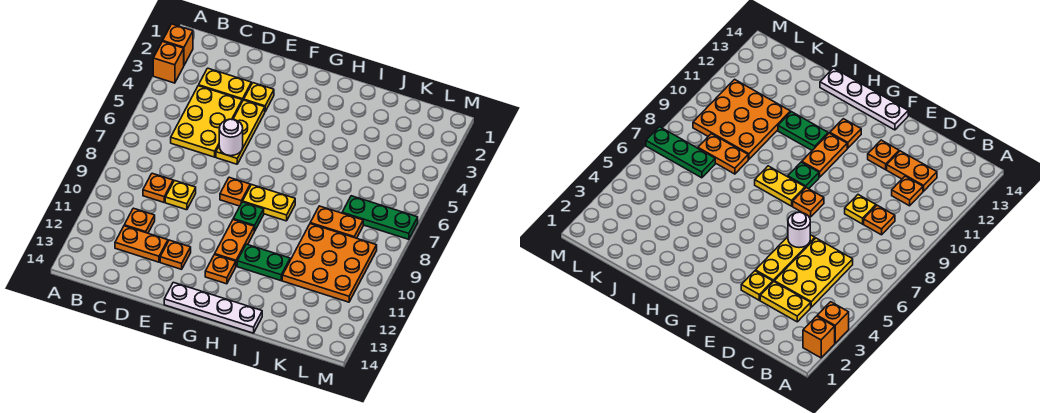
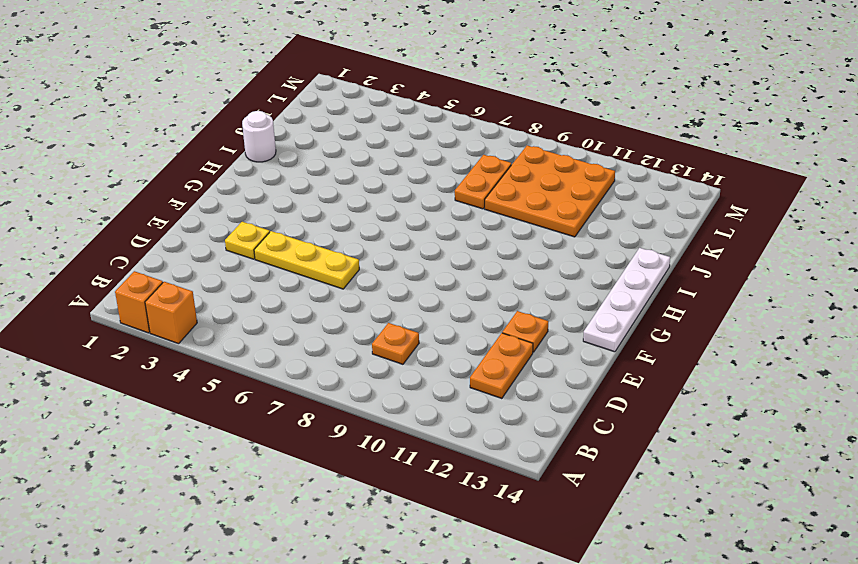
white 1x1 round brick [242,111,276,162] -> white 1x1 round brick moved to [219,119,243,156]
none -> yellow 1x2 plate [199,68,251,101]
none -> yellow 2x3 plate [171,86,242,157]
none -> orange 1x1 plate [124,208,155,233]

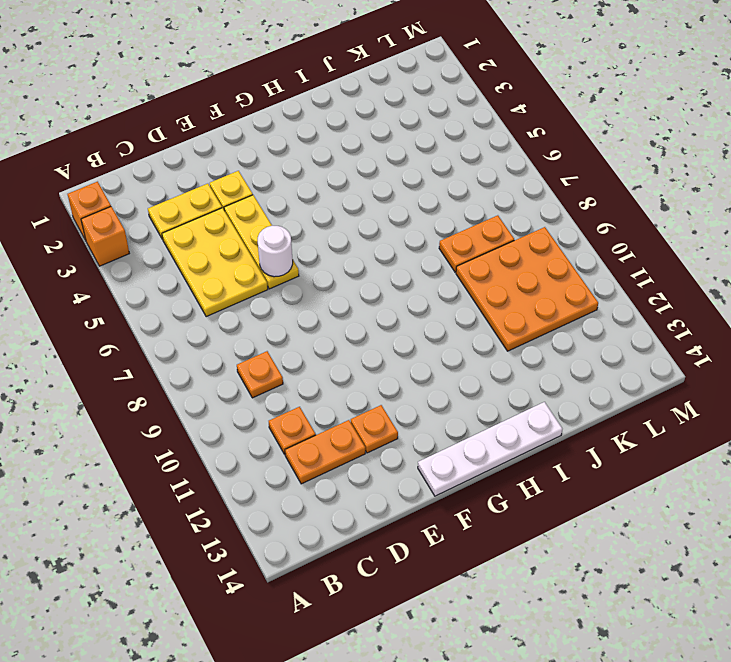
none -> yellow 1x1 plate [165,181,196,210]
none -> orange 1x1 plate [220,177,250,206]
none -> yellow 1x2 plate [243,185,295,221]

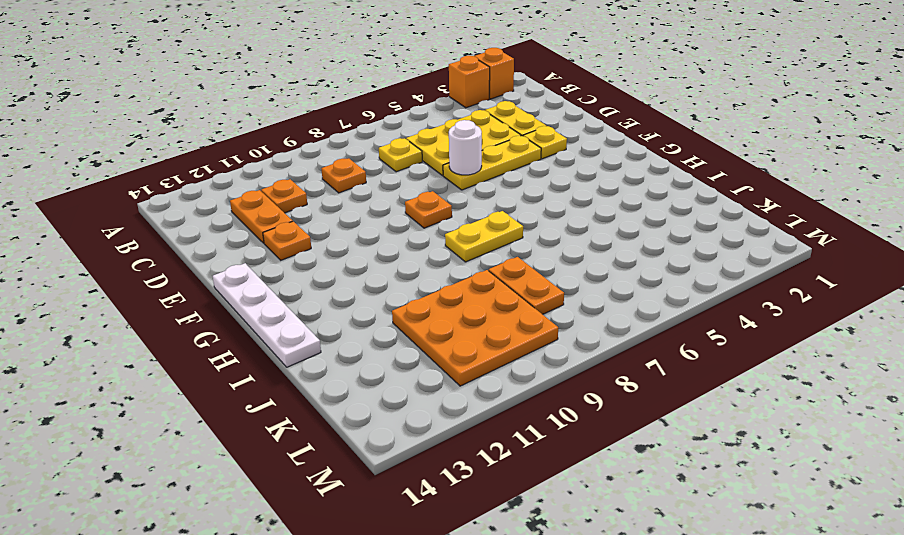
yellow 1x1 plate [379,138,422,172] -> yellow 1x1 plate moved to [165,181,196,210]
yellow 1x2 plate [445,211,523,262] -> yellow 1x2 plate turned to [243,185,295,221]
none -> green 1x1 plate [233,202,264,231]
none -> orange 1x2 plate [215,220,254,266]
none -> orange 1x1 plate [205,255,236,284]

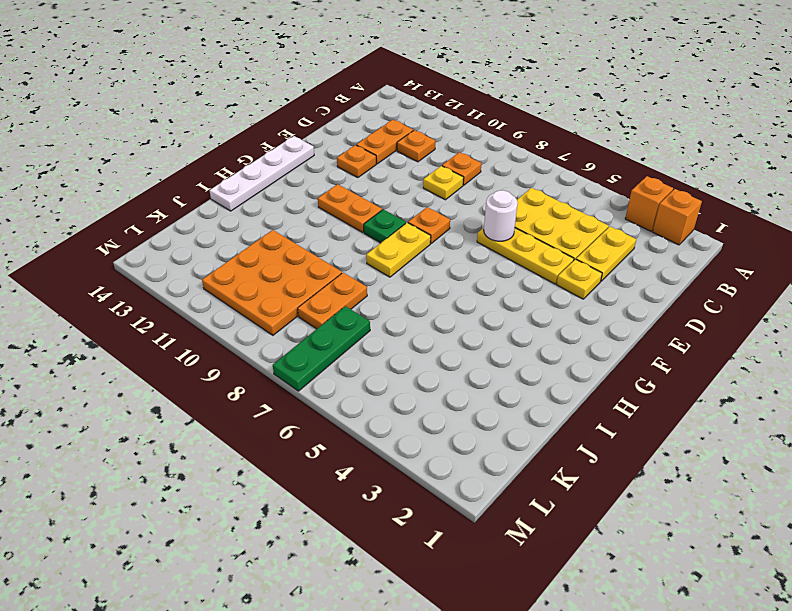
none -> orange 1x1 plate [205,255,236,284]
none -> green 1x2 plate [237,244,290,281]

